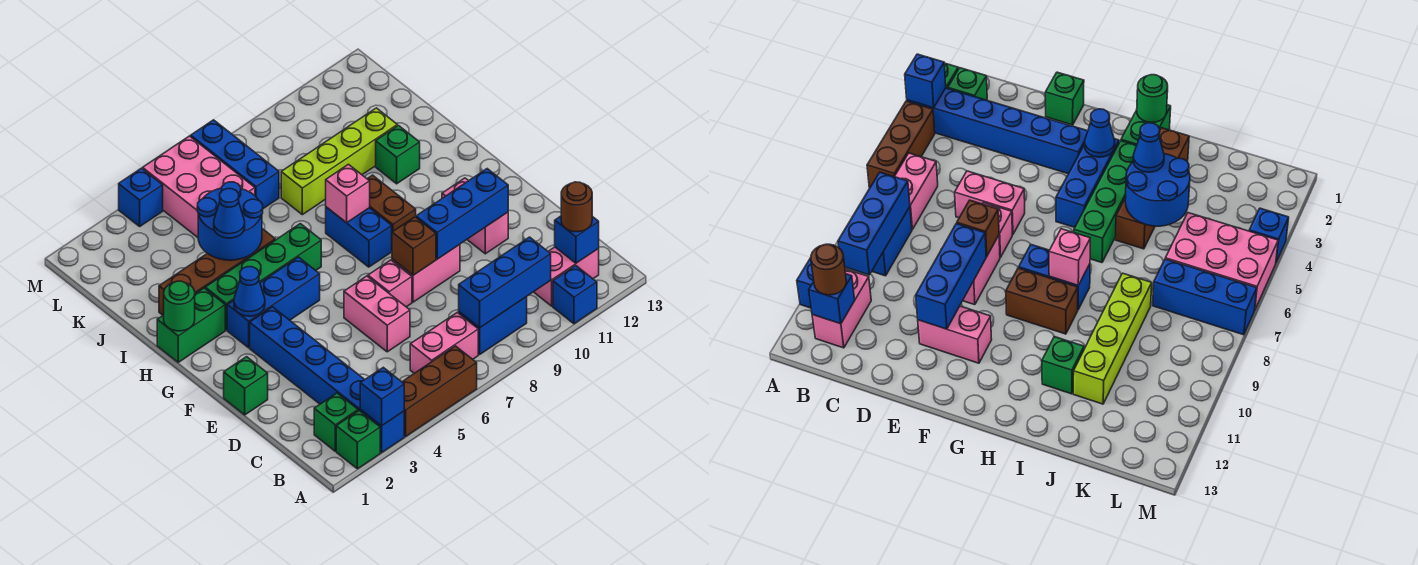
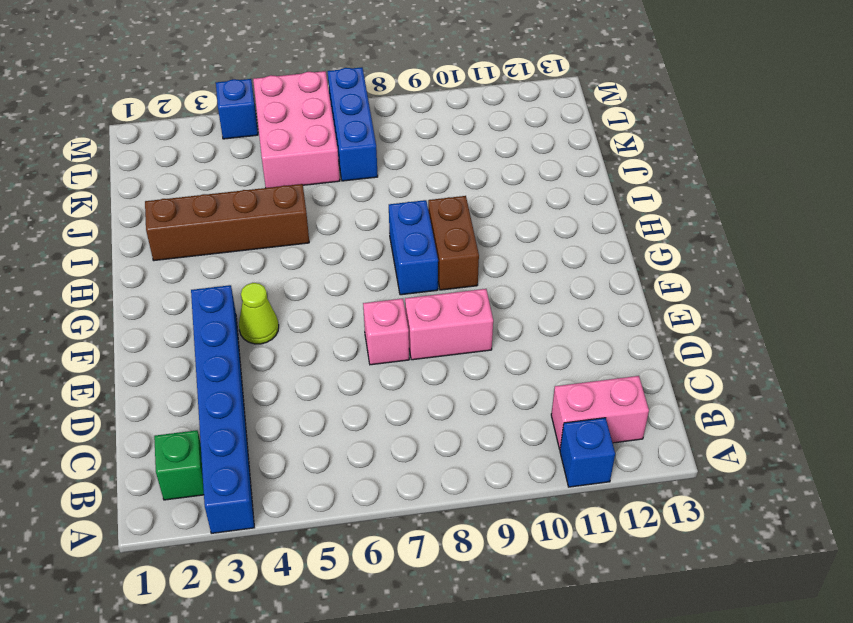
lime 1x1 cone [239,283,279,344] -> none
none -> green 1x1 brick [336,411,380,469]
none -> brown 1x3 brick [402,346,477,436]
none -> pink 1x2 brick [410,312,478,373]
none -> blue 1x2 brick [459,297,527,354]

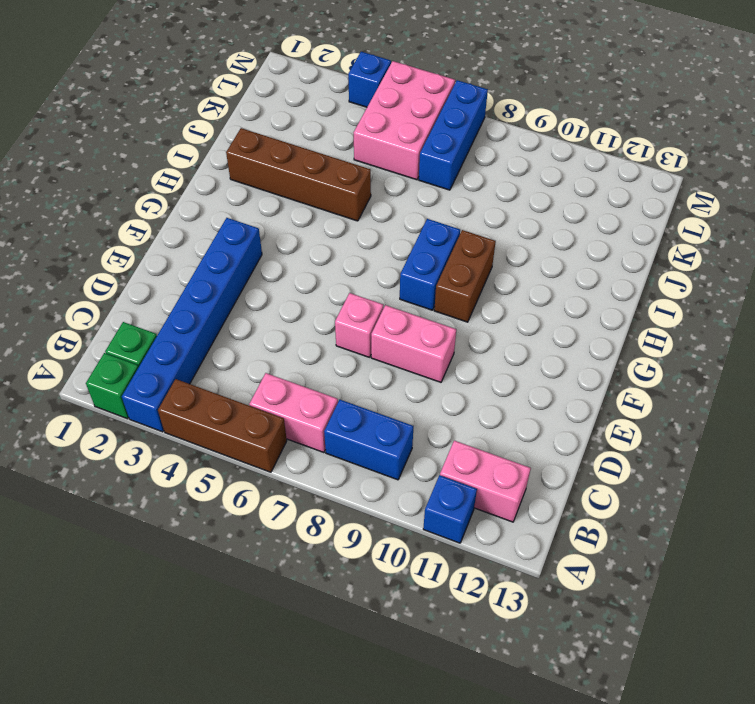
none -> pink 1x2 brick [344,276,410,352]
none -> green 1x1 brick [224,357,268,415]
none -> pink 1x2 brick [442,178,508,254]
none -> blue 1x3 brick [227,257,320,348]

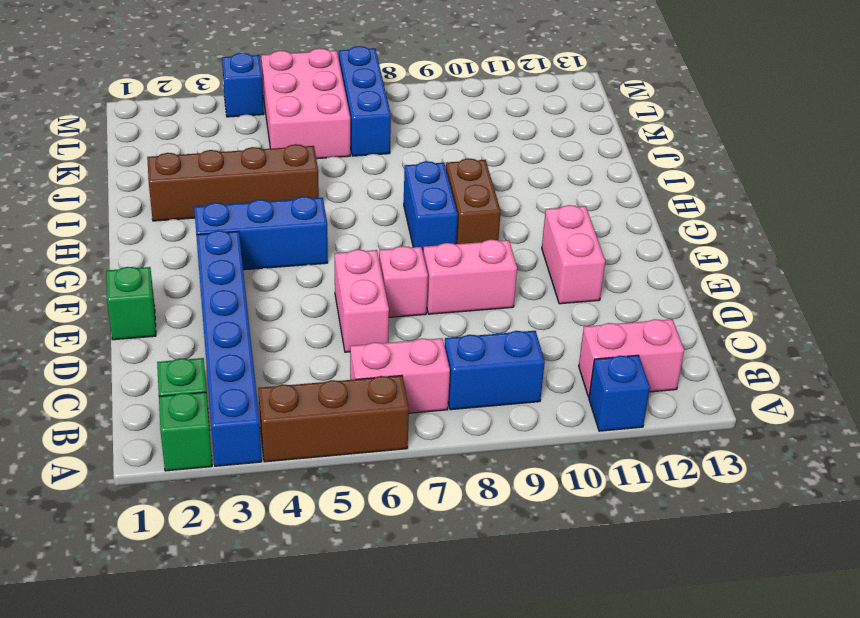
none -> green 1x2 brick [157,288,225,362]
none -> green 1x4 brick [205,224,321,330]
none -> green 1x1 brick [376,126,420,184]
none -> lime 1x4 brick [281,108,397,215]

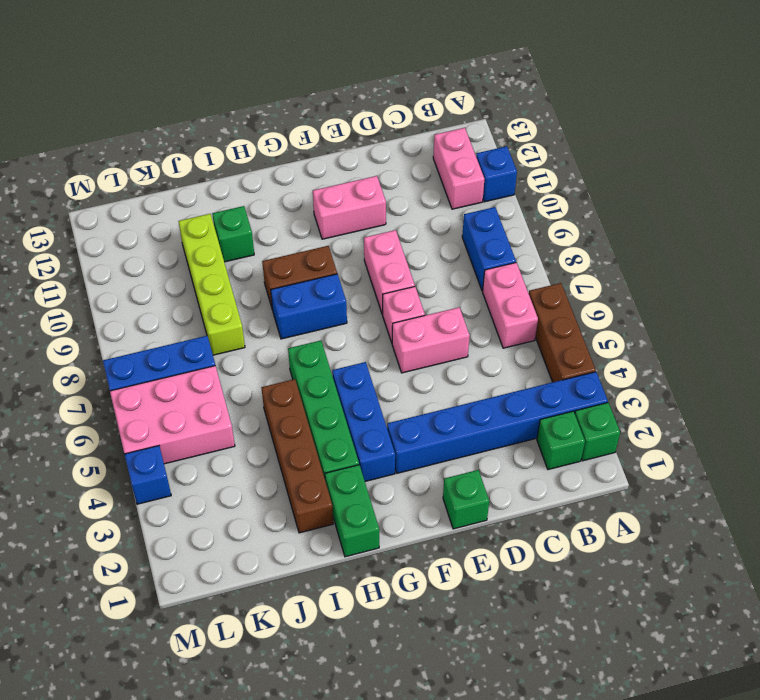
none -> blue 1x1 brick [360,367,404,426]
none -> blue 1x3 brick [459,237,551,328]
none -> blue 1x1 brick [555,216,599,263]
none -> brown 1x1 brick [392,217,436,275]

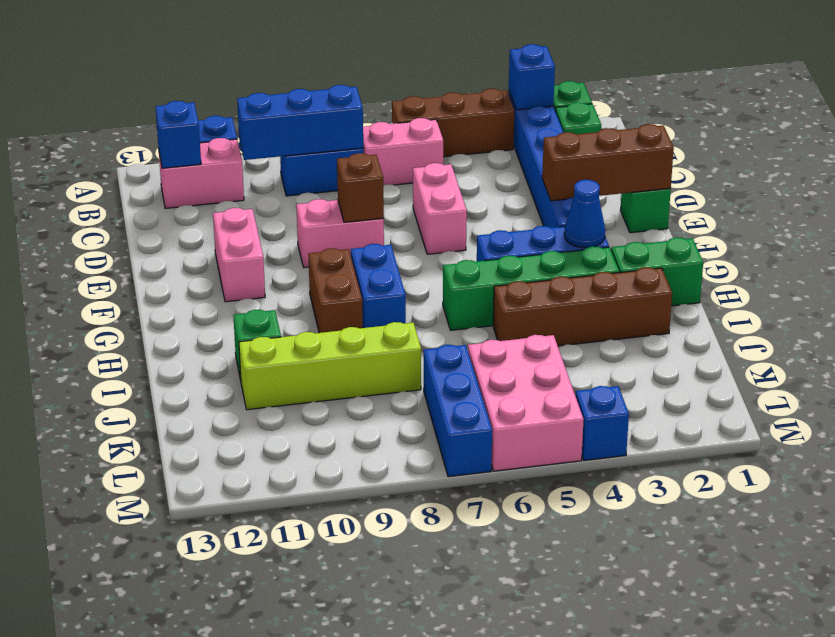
brown 1x3 brick [542,124,674,201] -> none
none -> pink 1x1 brick [368,260,412,307]
none -> blue 1x3 brick [416,169,508,259]
none -> green 1x1 round brick [164,281,195,331]
none -> pink 1x1 brick [326,164,370,223]

